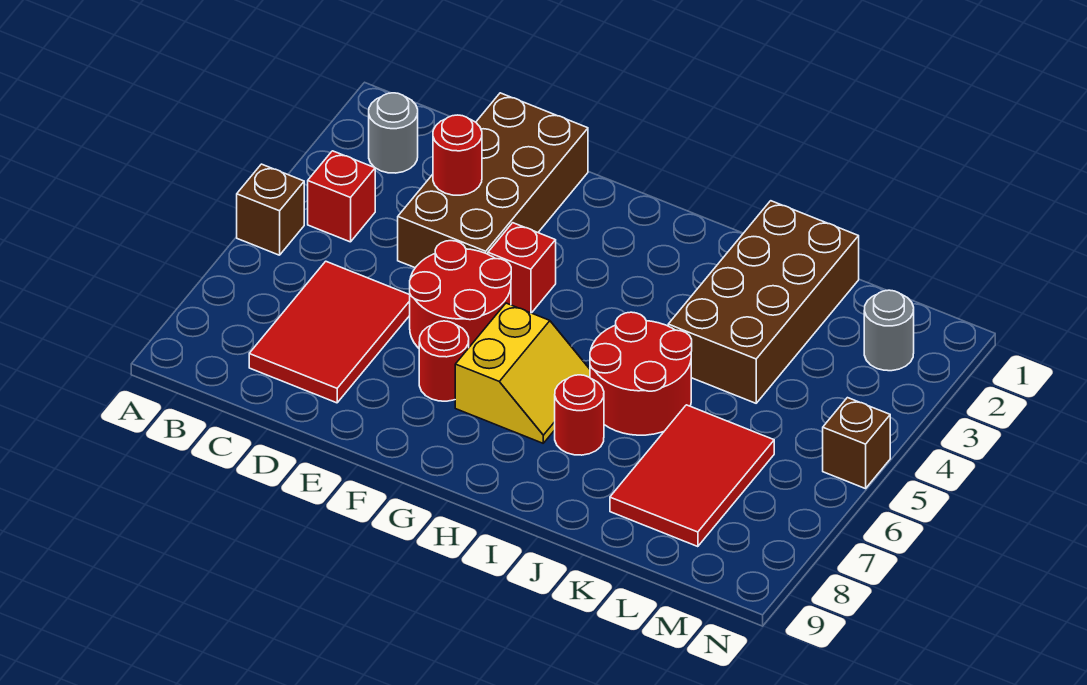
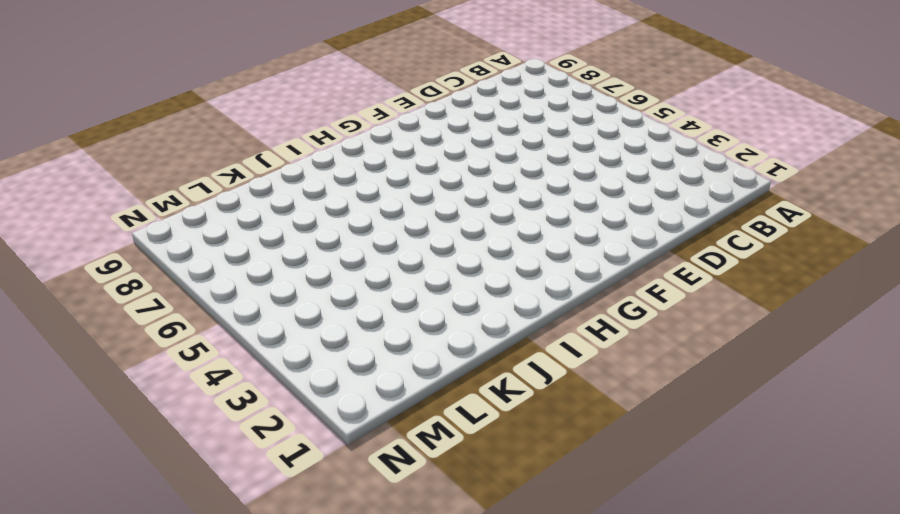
none -> brown 1x1 brick [237,164,304,255]
none -> grey 1x1 round brick [369,93,418,173]
none -> red 1x1 brick [308,151,375,242]

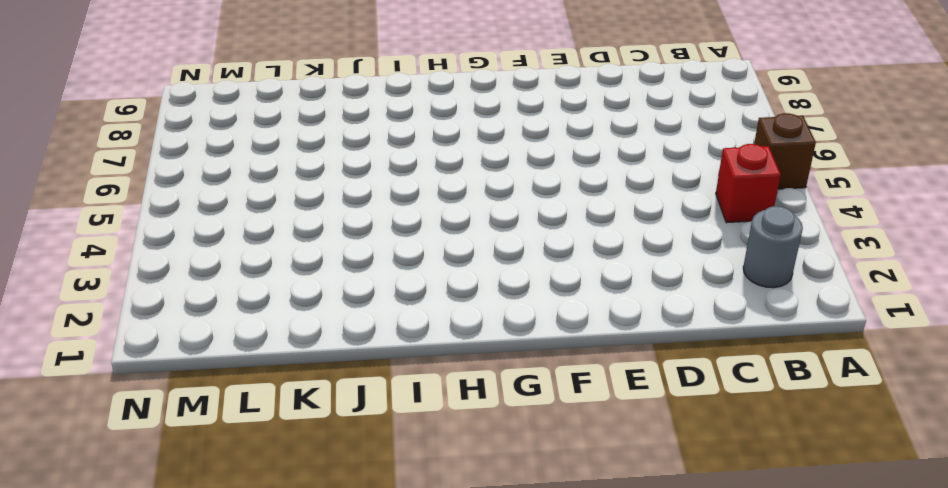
none -> red 2x3 tile [249,261,410,403]
none -> brown 2x4 brick [398,93,588,268]
none -> red 2x2 round brick [410,241,511,348]

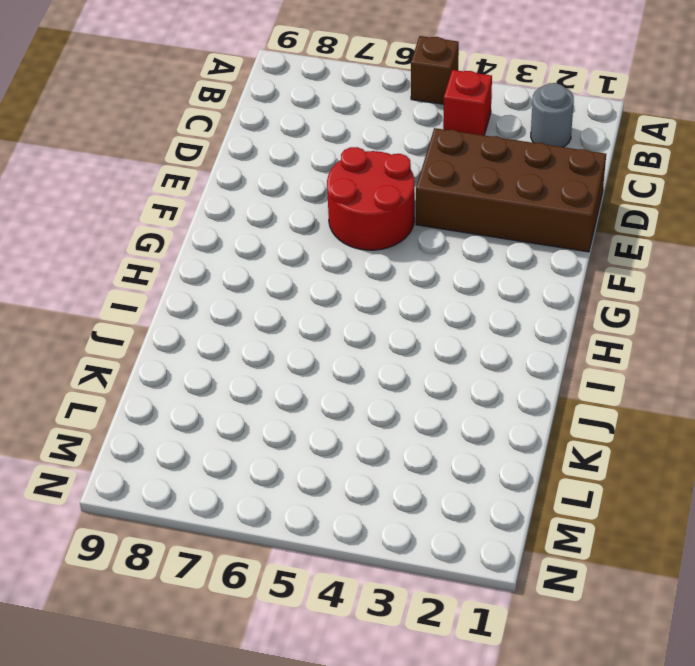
none -> red 2x3 tile [249,261,410,403]
none -> red 1x1 brick [488,223,556,313]
none -> red 1x1 round brick [419,321,469,401]

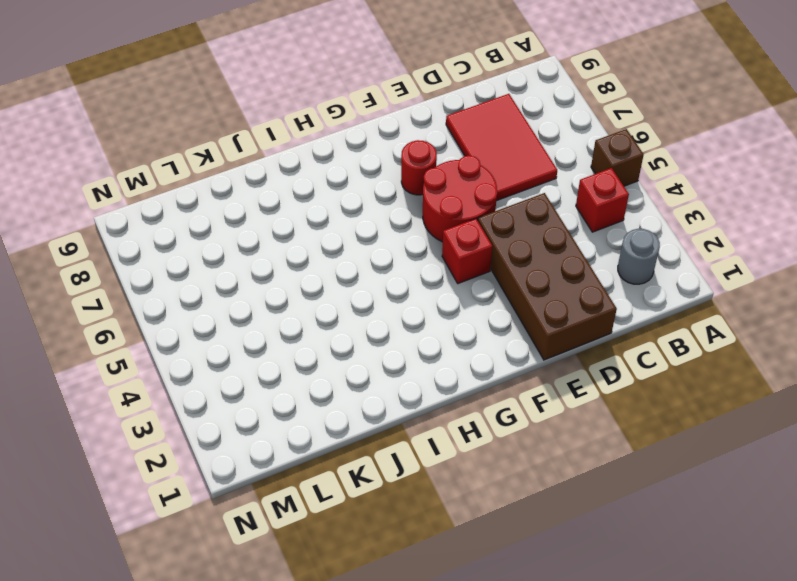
none -> yellow 2x2 slope [455,303,590,443]
none -> red 2x2 round brick [590,312,692,435]
none -> red 1x1 round brick [555,375,604,455]

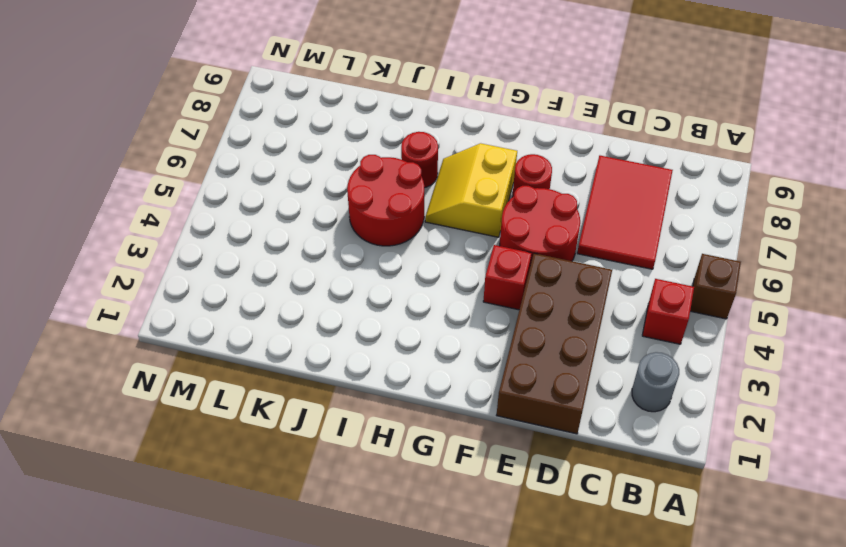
none -> brown 2x4 brick [668,201,859,403]
none -> red 2x3 tile [610,405,774,547]
none -> grey 1x1 round brick [864,290,914,371]

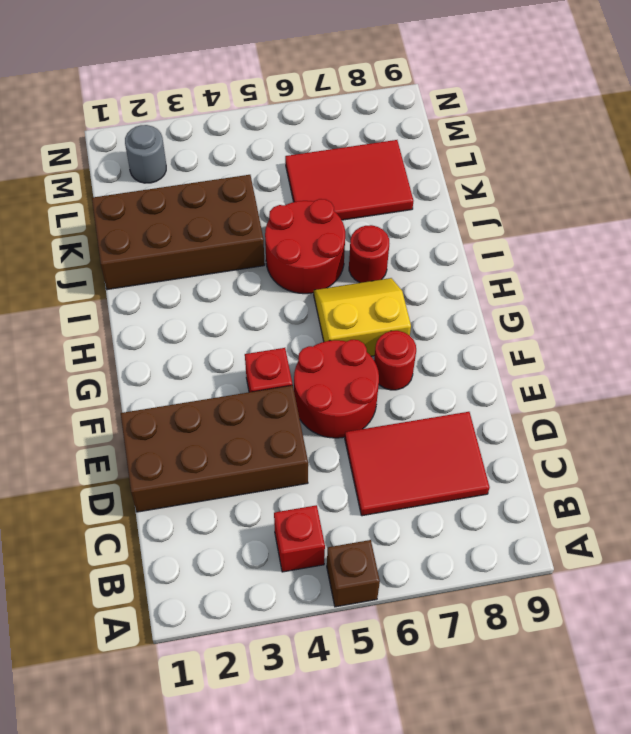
none -> grey 1x1 round brick [369,93,418,173]
none -> brown 1x1 brick [823,398,890,489]
none -> red 1x1 round brick [433,115,482,195]

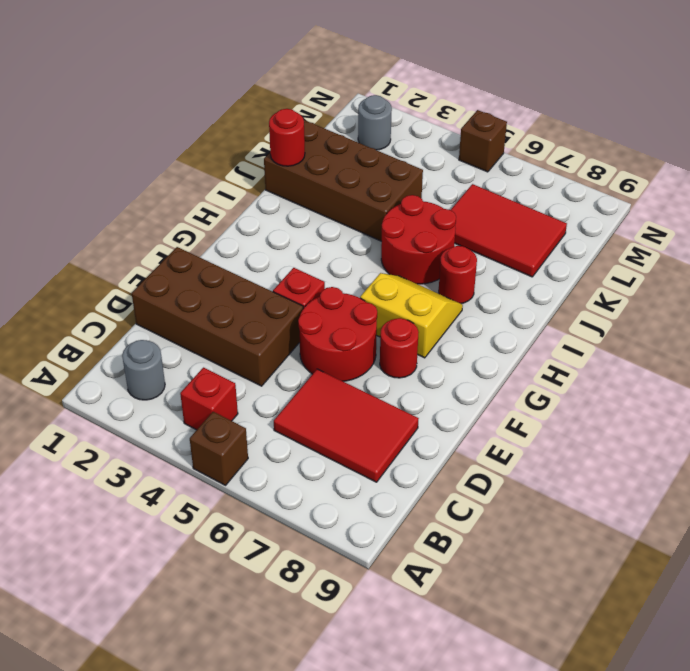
red 1x1 round brick [269,109,305,166] -> red 1x1 round brick moved to [433,115,482,195]

